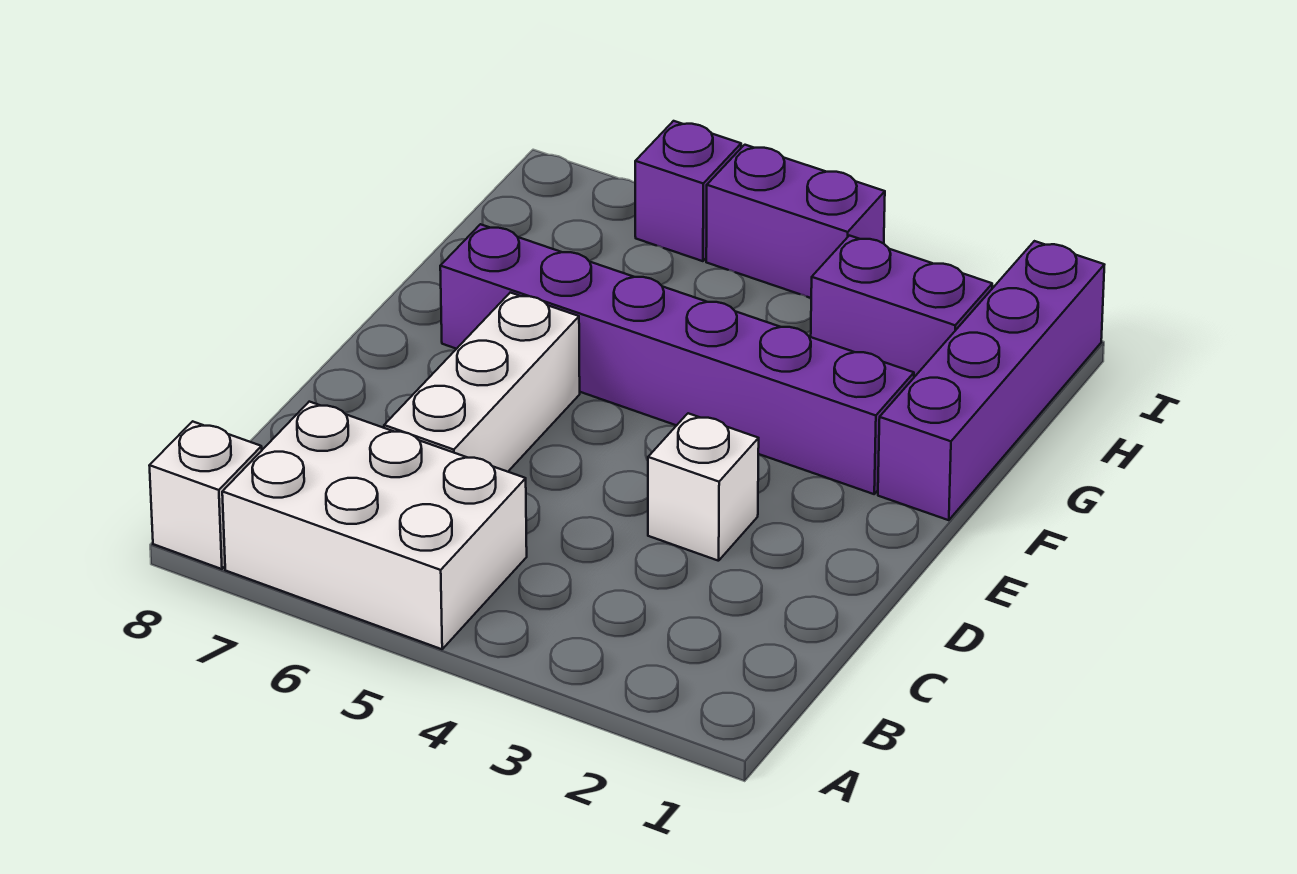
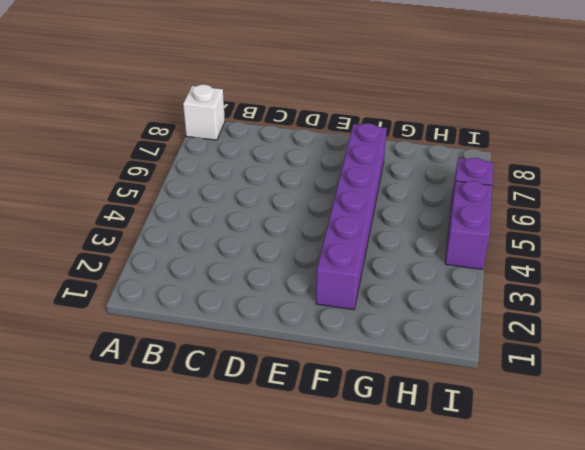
none -> white 2x3 brick [222,402,527,649]
none -> white 1x3 brick [384,293,580,472]

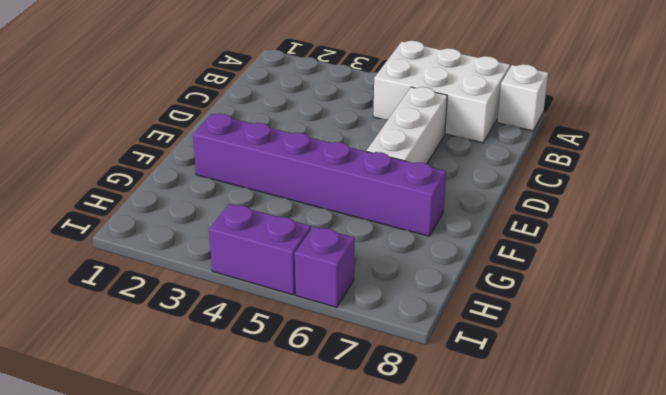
none -> white 1x1 brick [648,413,759,561]
none -> purple 1x4 brick [878,241,1104,520]

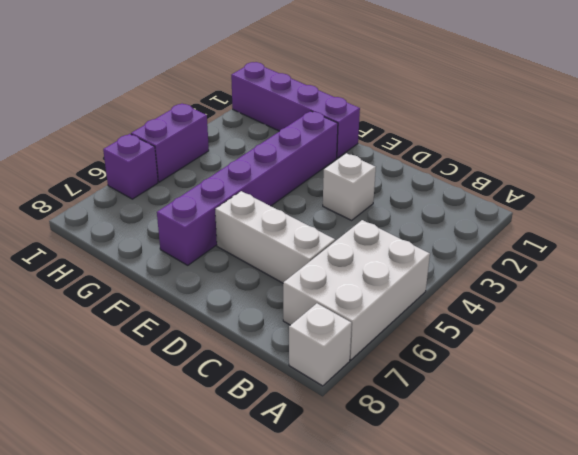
none -> purple 1x2 brick [811,236,992,377]

